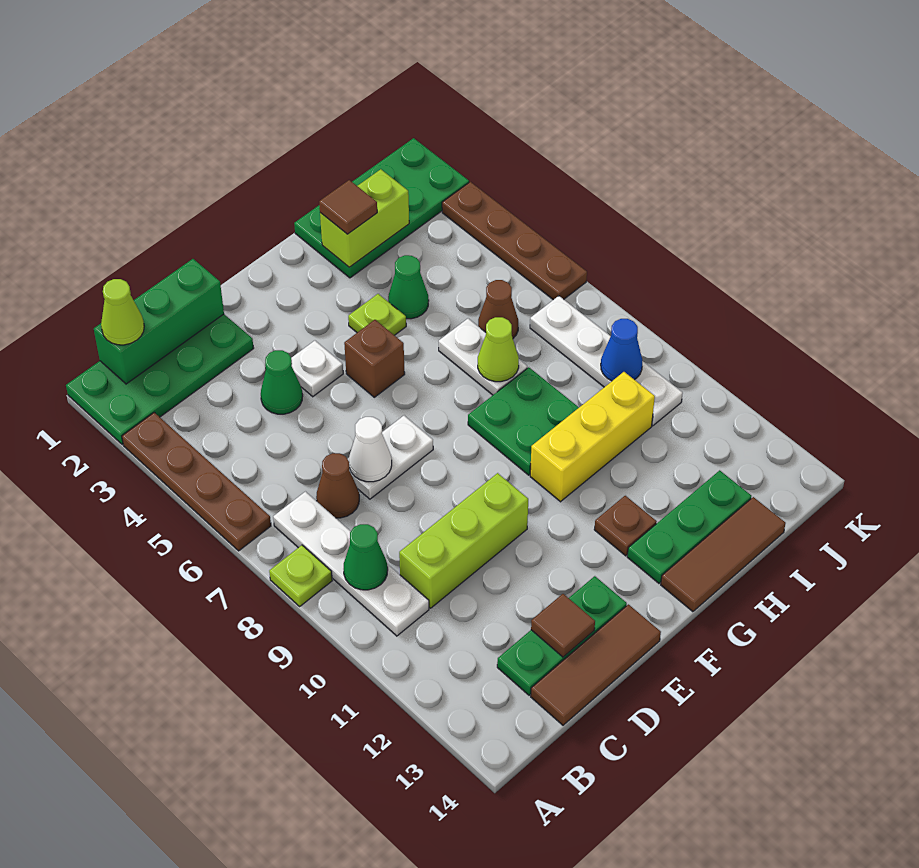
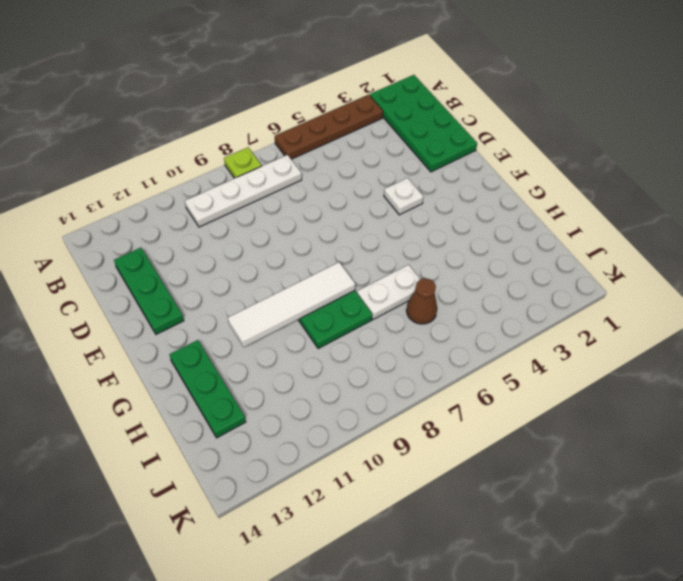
white 1x4 tile [228,262,355,347] -> none
none -> brown 1x1 cone [316,453,359,518]
none -> lime 1x3 brick [399,473,528,608]
none -> brown 1x3 tile [531,604,661,725]
none -> green 1x1 cone [261,350,303,414]

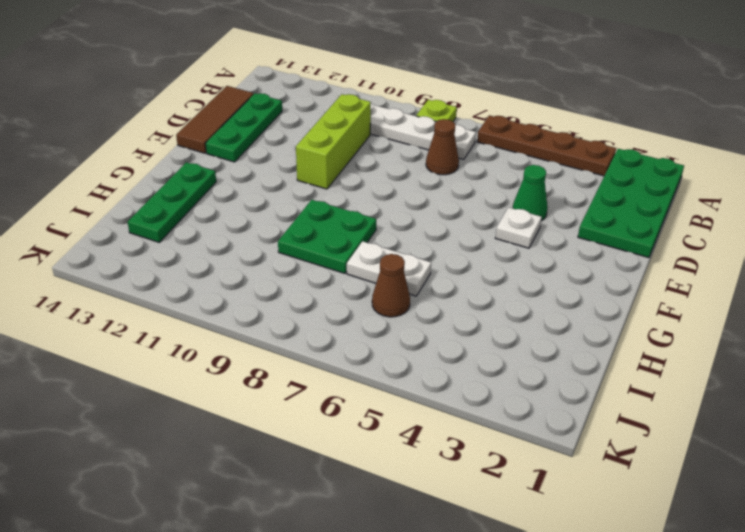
none -> white 1x2 plate [348,416,433,499]
none -> brown 1x1 brick [344,320,405,397]
none -> lime 1x1 plate [348,294,406,335]
none -> yellow 1x3 brick [530,372,655,502]

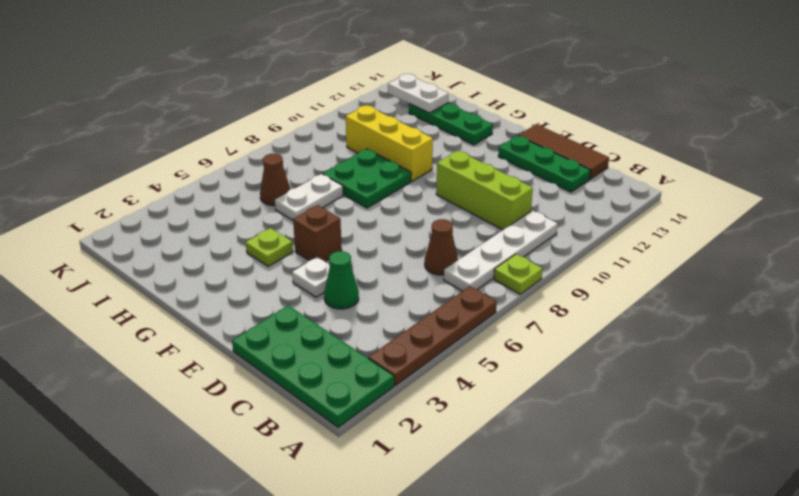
white 1x2 plate [388,74,448,113] -> white 1x2 plate moved to [348,416,433,499]
none -> brown 1x1 plate [594,496,657,556]
none -> brown 1x3 tile [661,497,786,612]
none -> green 2x4 plate [294,138,469,278]
none -> green 1x1 cone [388,255,429,319]

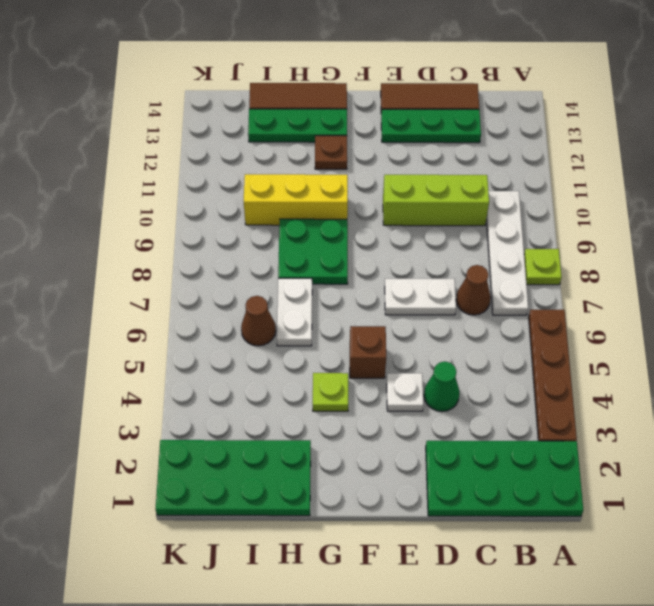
none -> green 1x1 cone [388,255,429,319]
none -> white 1x4 plate [530,296,683,426]
none -> brown 1x4 plate [442,182,587,300]
none -> green 1x3 brick [94,259,224,384]

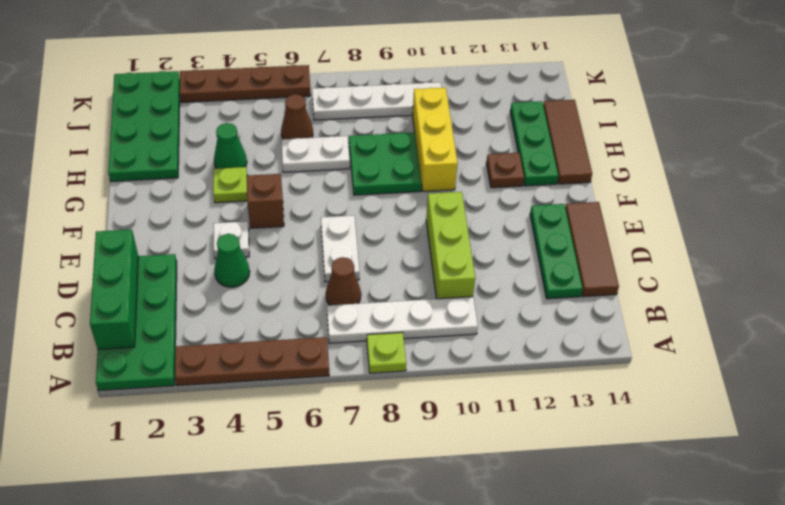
none -> green 1x1 cone [344,524,388,590]
none -> white 1x1 cone [349,417,392,482]
none -> brown 1x1 tile [531,594,595,657]
none -> lime 1x2 brick [320,169,409,267]

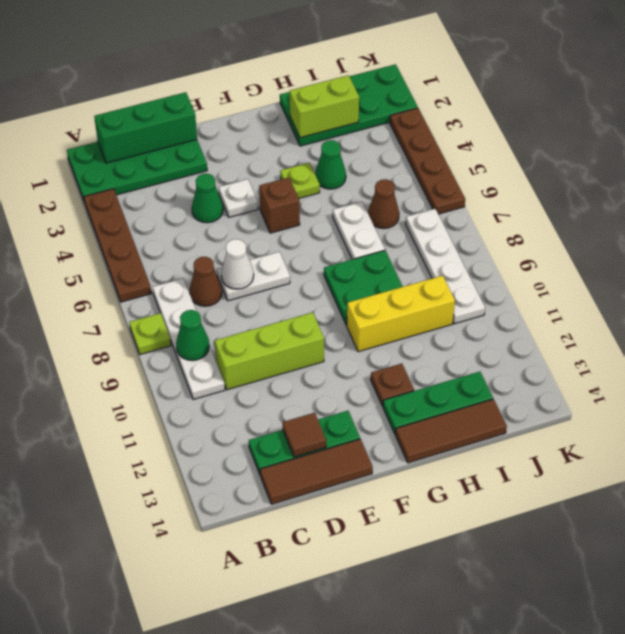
none -> lime 1x1 cone [478,317,519,382]
none -> blue 1x1 cone [601,319,642,381]
none -> lime 1x1 cone [101,279,144,345]
none -> brown 1x1 tile [319,180,377,234]

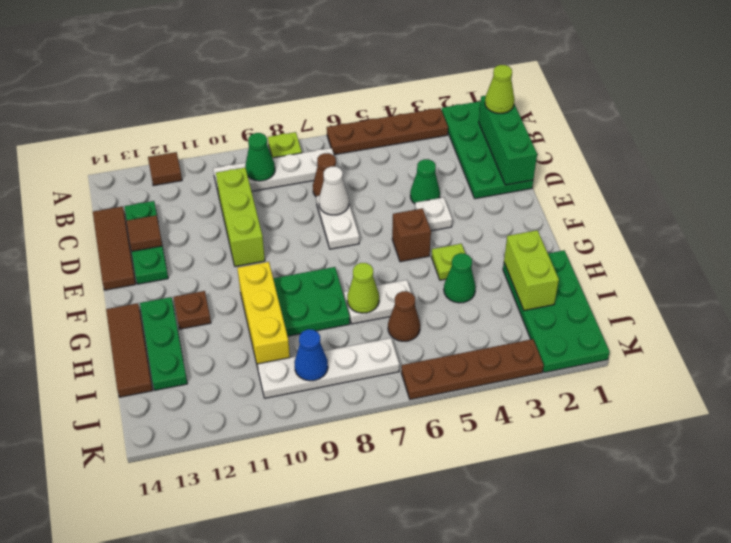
brown 1x1 tile [148,152,182,186] -> brown 1x1 tile moved to [319,180,377,234]

